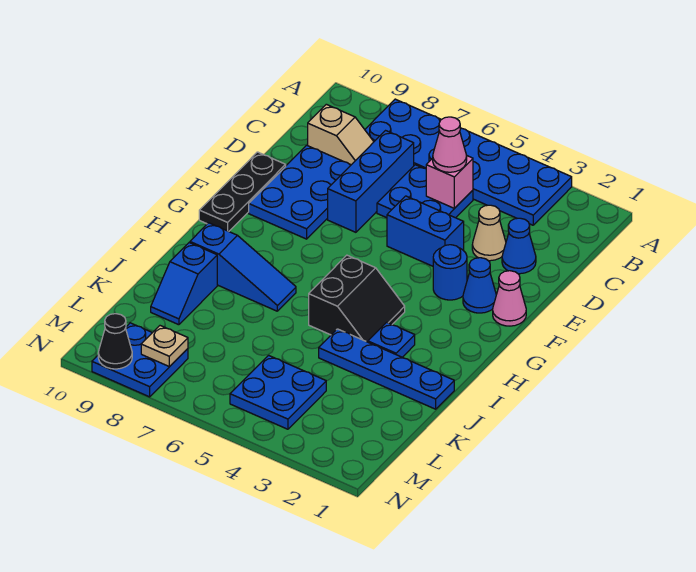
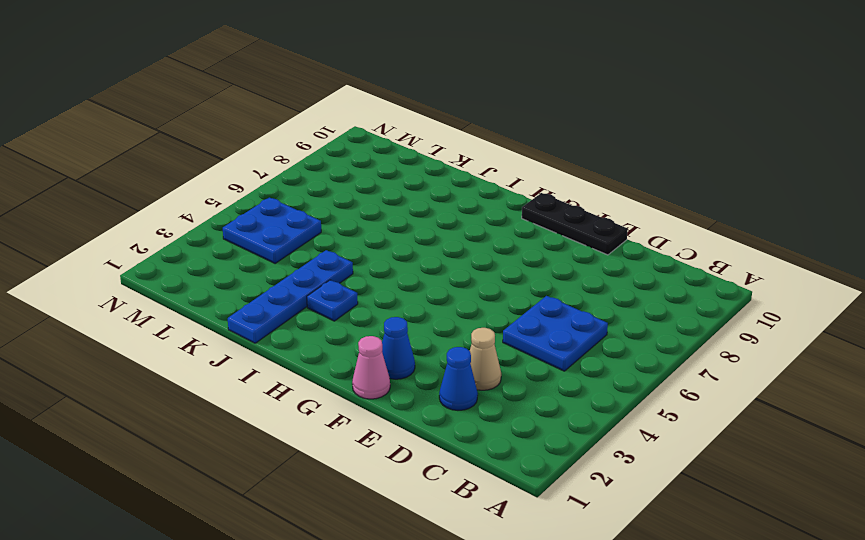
none -> blue 2x6 plate [365,99,572,225]
none -> blue 1x3 brick [328,131,414,232]
none -> tan 1x2 slope [308,104,374,165]

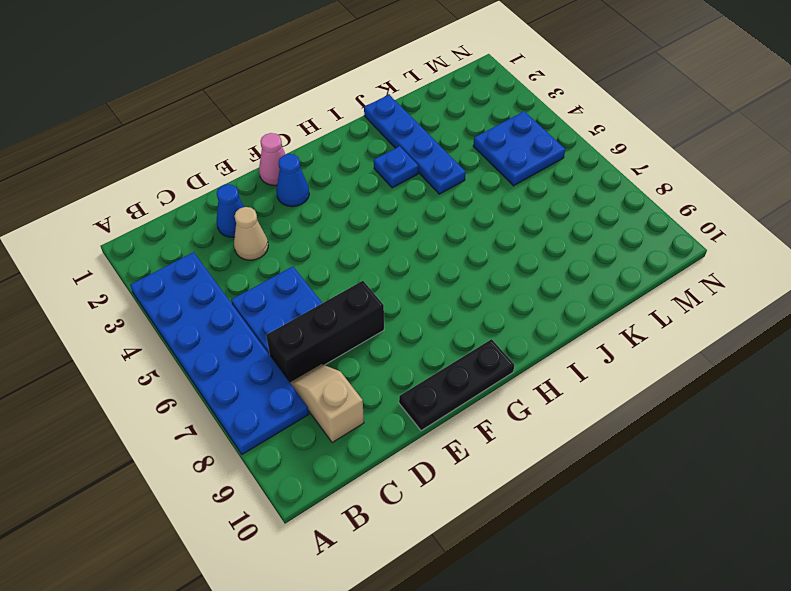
black 1x3 brick [266,281,384,382] -> blue 1x3 brick [328,131,414,232]
none -> blue 2x3 plate [249,145,351,239]
none -> blue 1x2 brick [387,196,464,266]
none -> blue 1x1 round brick [433,245,467,300]

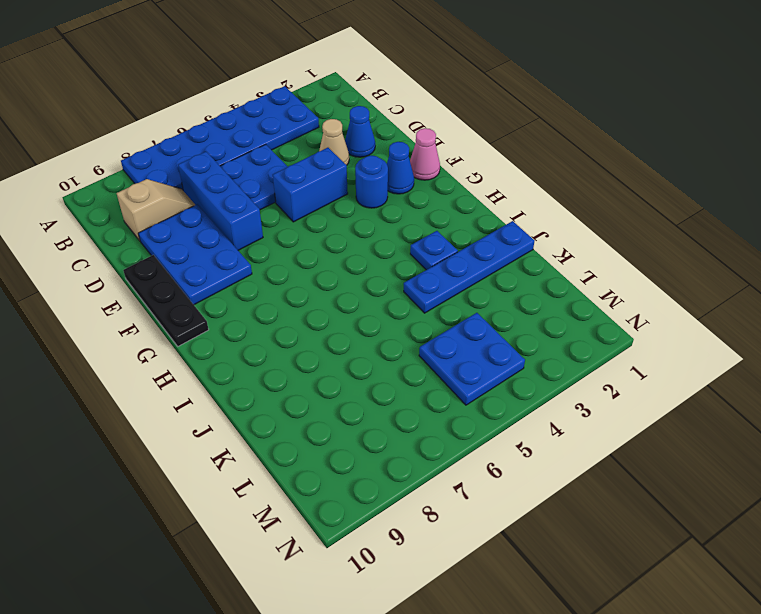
none -> black 2x2 slope [309,255,405,342]
none -> blue 1x3 slope [190,223,296,311]
none -> blue 1x2 slope [151,243,217,325]

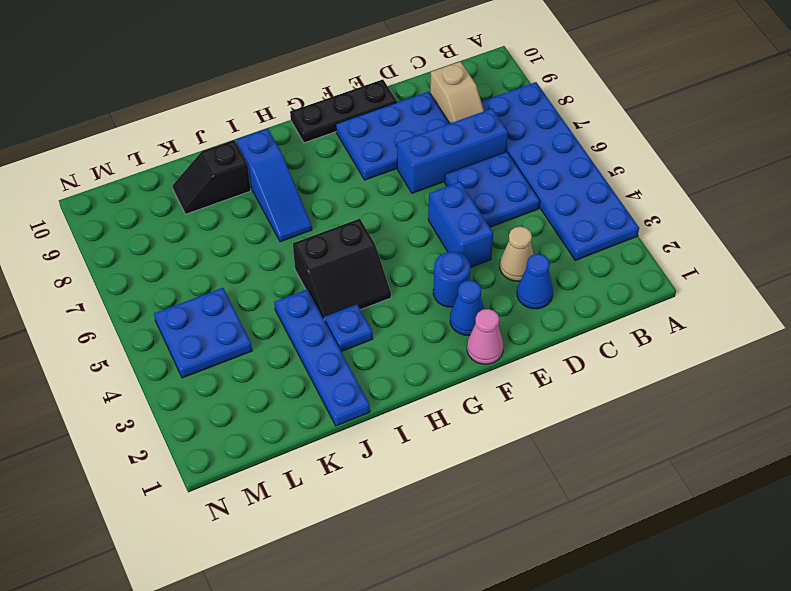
black 1x2 slope [172,140,251,214] -> blue 1x2 slope [151,243,217,325]
none -> blue 2x2 plate [92,323,188,397]
none -> pink 1x1 brick [426,156,473,208]
none -> tan 1x1 plate [141,326,188,367]

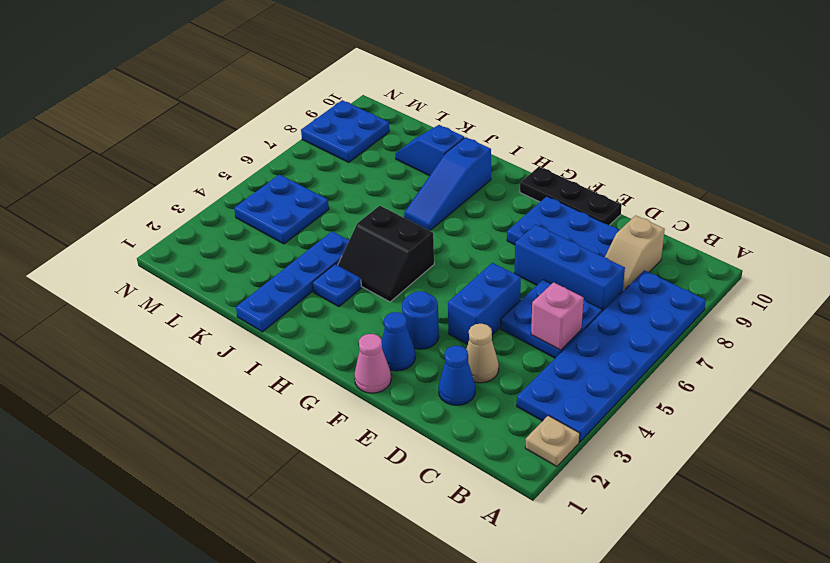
tan 1x1 plate [525,416,580,467] -> tan 1x1 plate moved to [141,326,188,367]
none -> black 1x1 cone [98,314,132,369]
none -> pink 1x1 cone [433,117,467,172]

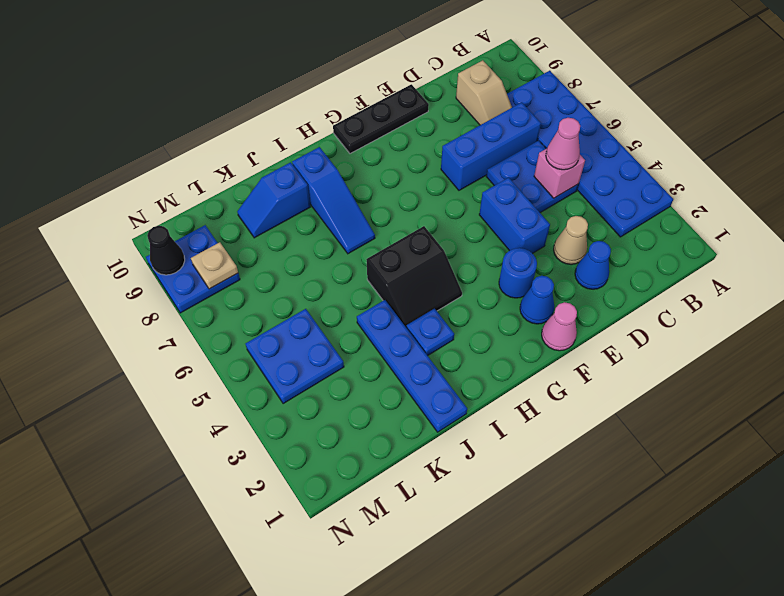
none -> blue 2x3 plate [249,145,351,239]

